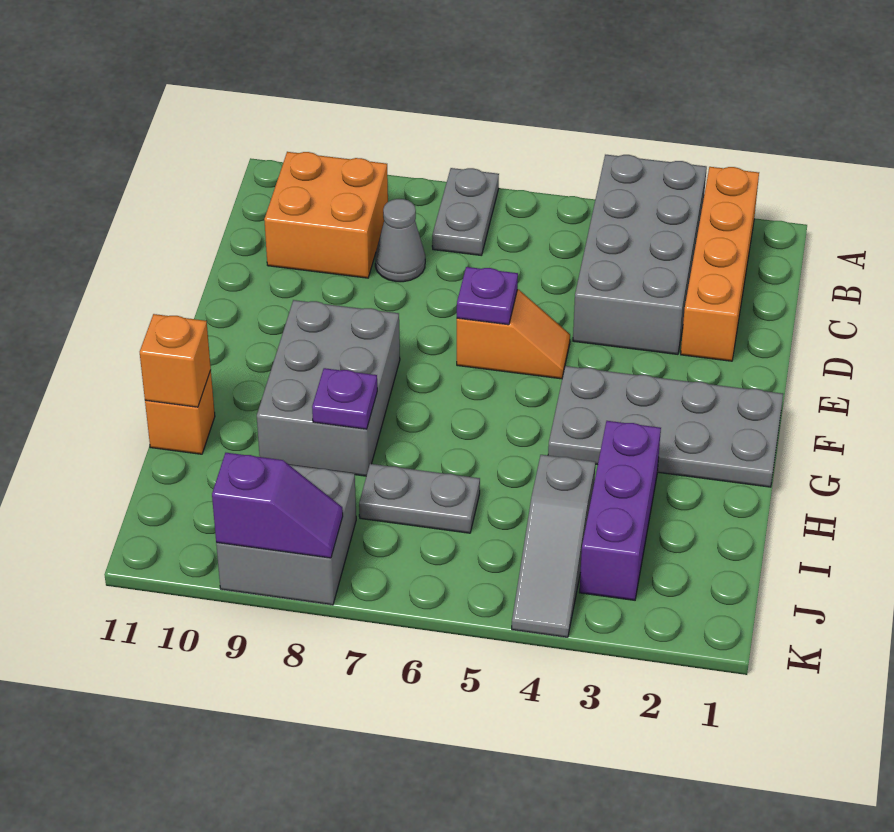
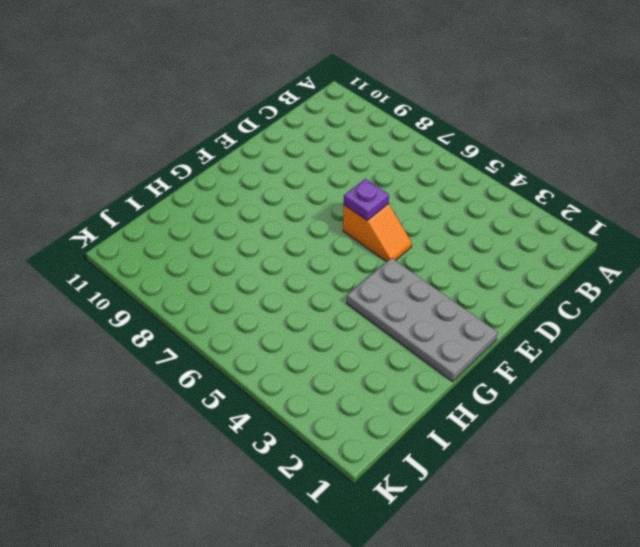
none -> orange 1x4 brick [681,167,759,361]
none -> grey 2x4 brick [573,155,707,354]
none -> grey 1x2 plate [432,168,499,255]

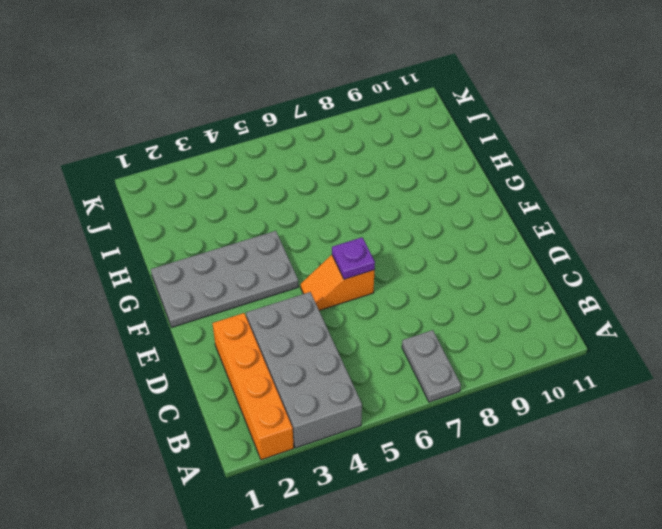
none -> orange 2x2 brick [264,152,388,278]
none -> grey 1x1 cone [375,199,425,282]
none -> grey 2x3 brick [257,300,400,476]

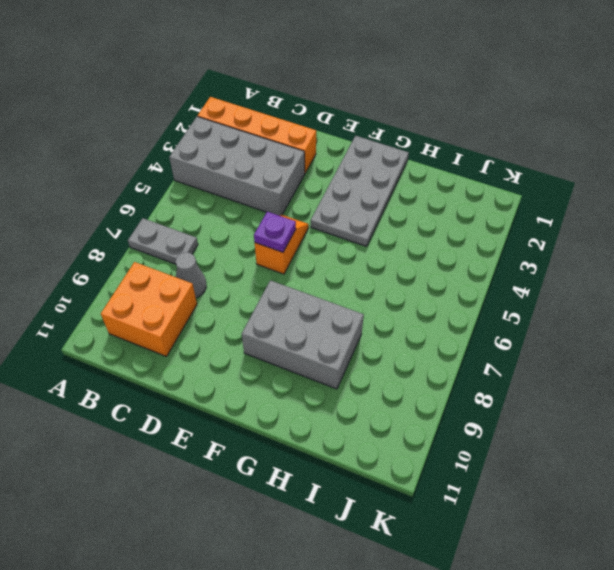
none -> purple 1x3 brick [579,421,661,600]
none -> orange 1x1 brick [145,370,215,454]
none -> grey 1x3 slope [512,455,595,637]

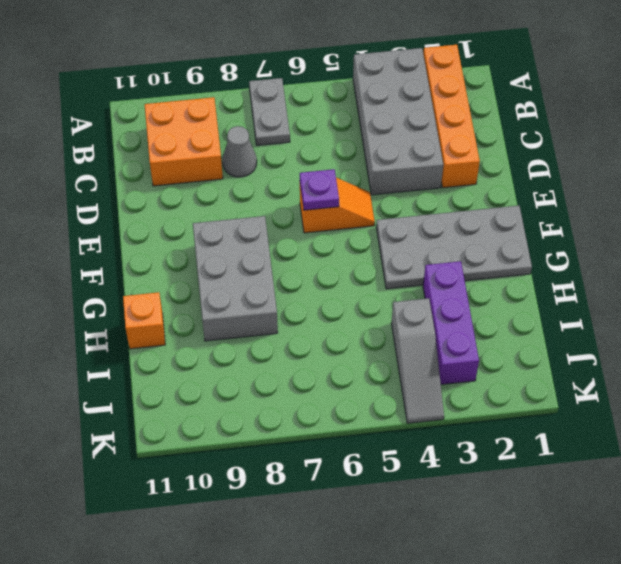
none -> grey 1x2 plate [359,464,480,533]
none -> grey 2x2 brick [216,465,356,605]
none -> purple 1x1 plate [312,368,377,429]

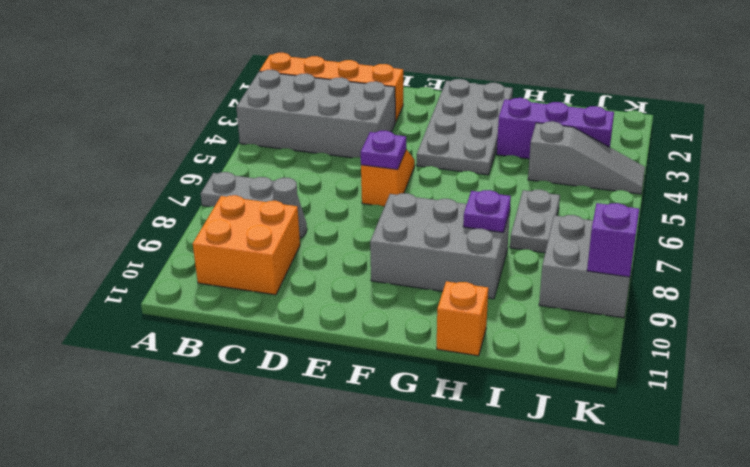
none -> orange 1x1 brick [140,314,211,407]

